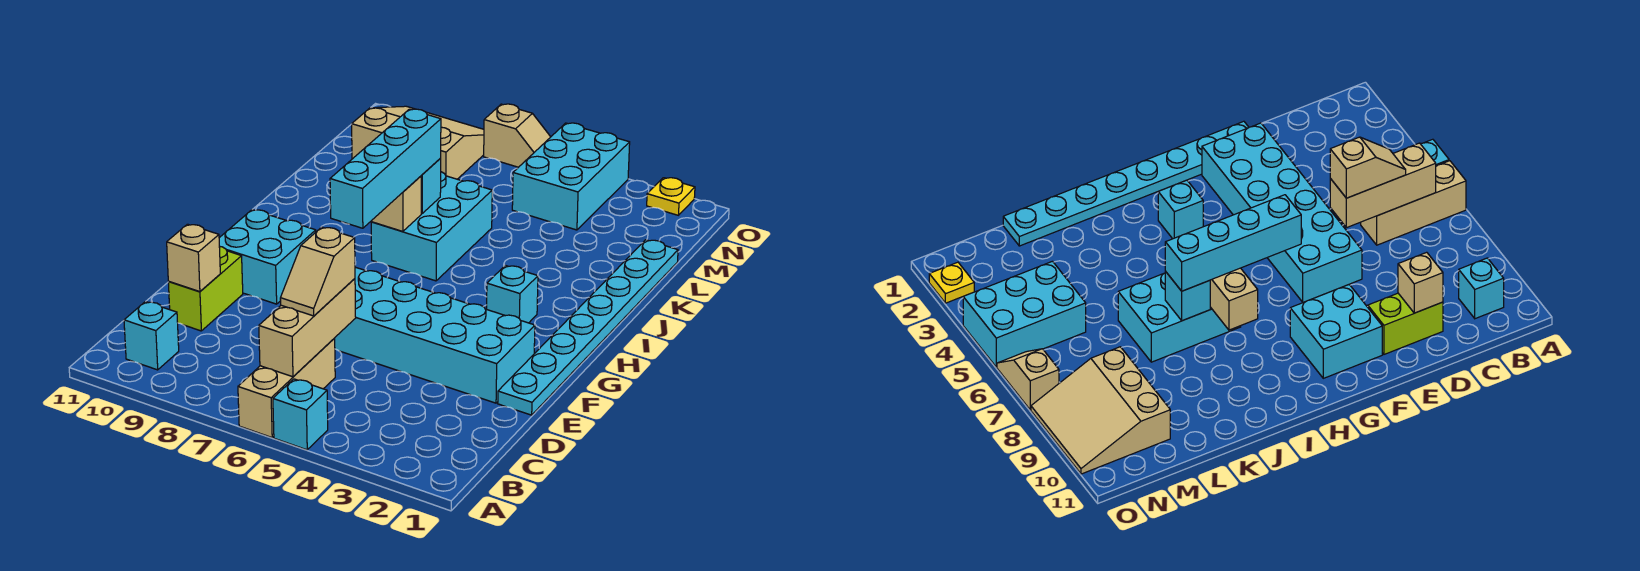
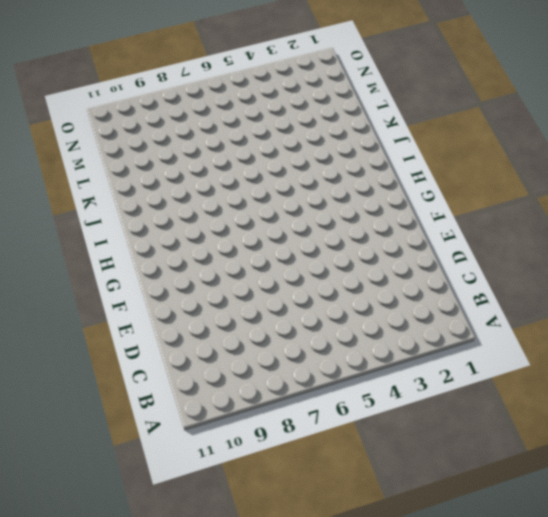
none -> cyan 1x1 brick [273,379,328,450]
none -> tan 1x3 brick [238,338,335,437]
none -> cyan 1x1 brick [124,302,179,370]

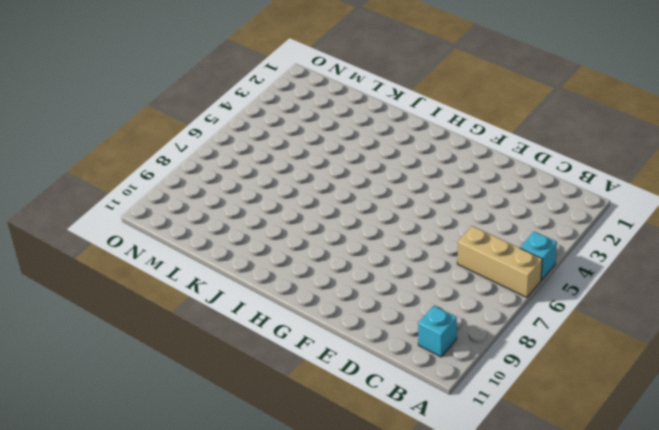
none -> lime 1x2 brick [168,246,243,331]
none -> cyan 1x8 plate [498,240,678,415]
none -> cyan 2x6 brick [335,267,535,403]

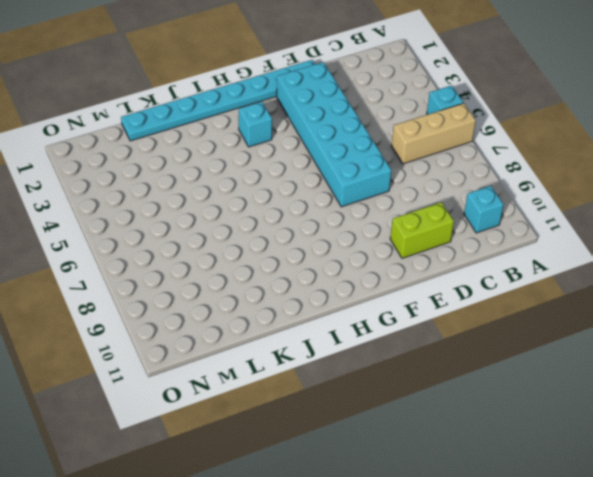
none -> cyan 2x2 brick [219,210,316,304]
none -> cyan 2x3 brick [371,172,492,281]
none -> cyan 2x3 brick [512,123,630,230]

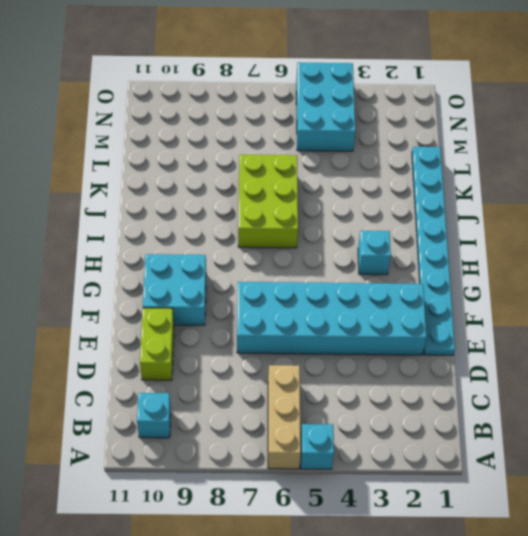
lime 2x3 brick [238,155,298,248] -> cyan 2x3 brick [371,172,492,281]
none -> tan 3x3 slope [352,106,484,179]
none -> yellow 1x1 plate [647,178,695,215]
none -> tan 1x2 slope [484,104,550,167]

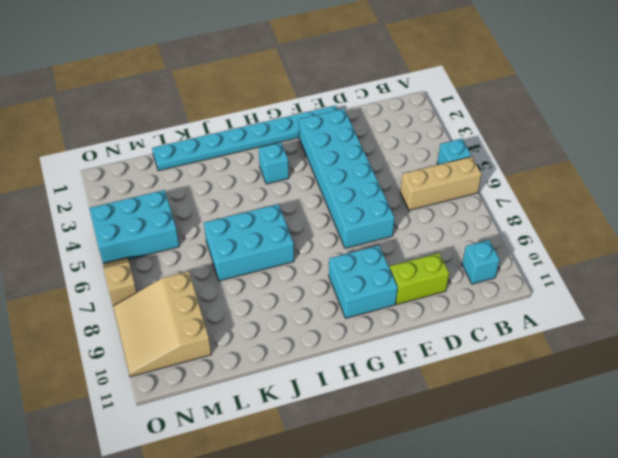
none -> yellow 1x1 plate [647,178,695,215]
none -> tan 1x3 brick [259,279,356,377]
none -> tan 1x1 brick [167,224,220,292]

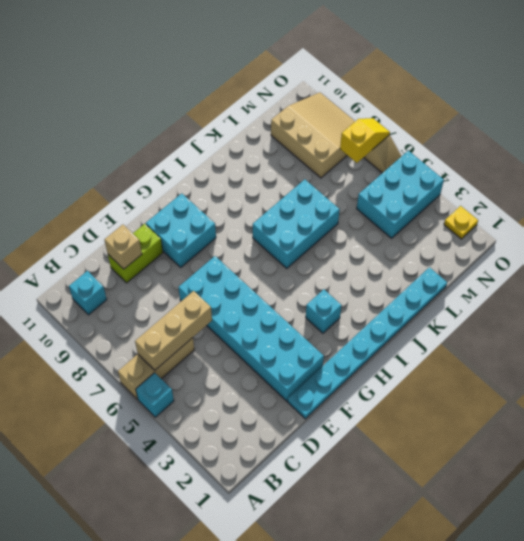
yellow 1x2 slope [340,118,390,163] -> none
none -> tan 1x2 brick [371,176,421,231]
none -> cyan 1x1 brick [421,159,441,213]
none -> tan 1x2 slope [280,227,355,316]

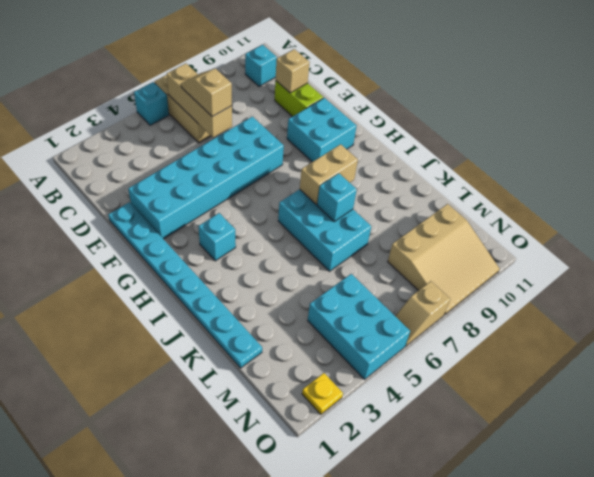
none -> cyan 1x4 brick [330,109,441,228]

